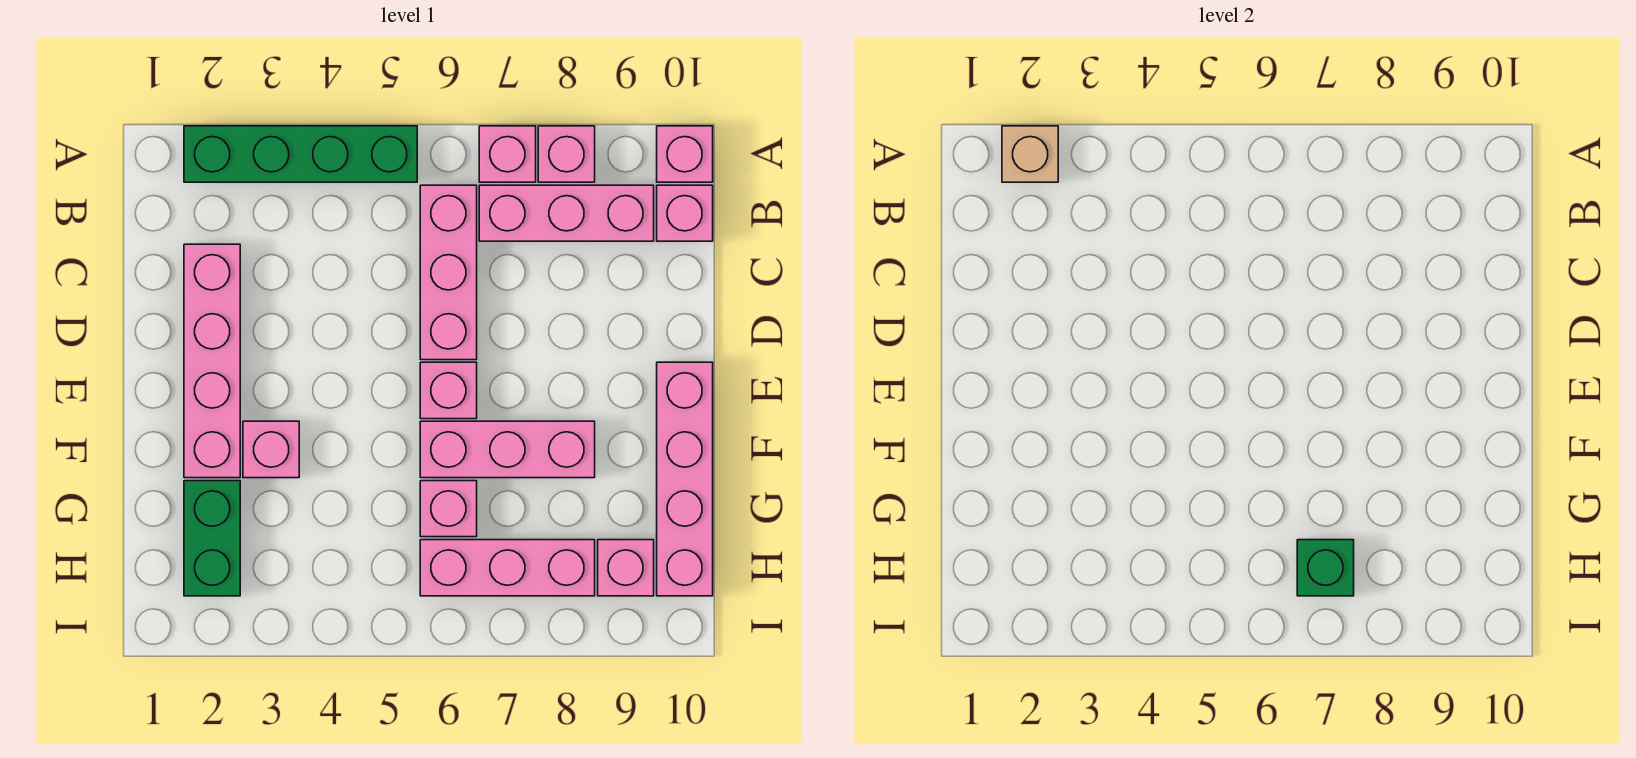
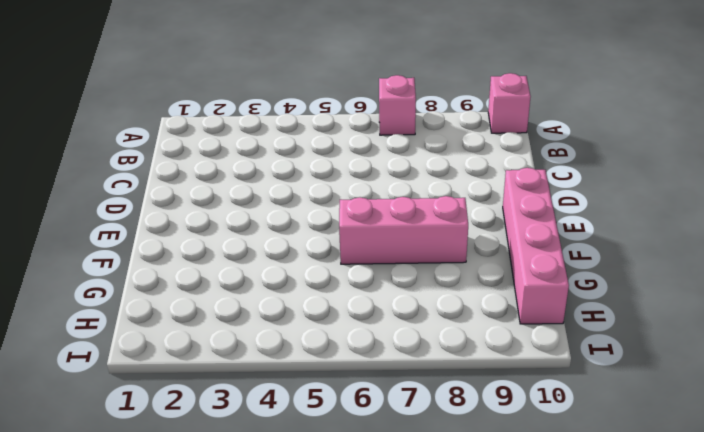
none -> green 1x4 brick [184,126,417,182]
none -> pink 1x1 brick [538,126,595,182]
none -> pink 1x3 brick [420,185,477,360]

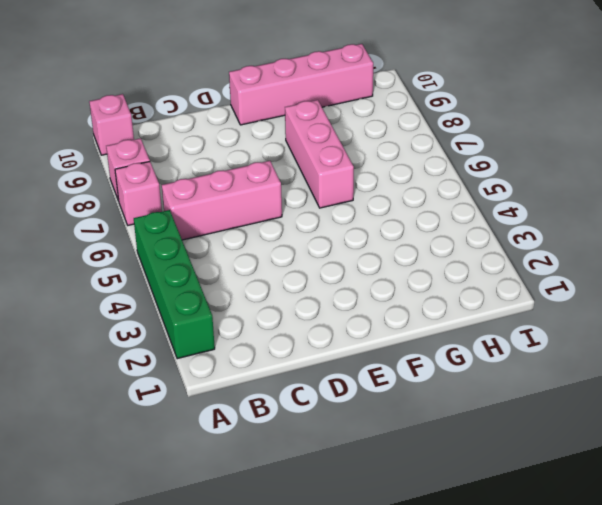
none -> pink 1x3 brick [479,185,654,241]
none -> pink 1x1 brick [657,185,713,241]
none -> pink 1x4 brick [184,244,240,478]

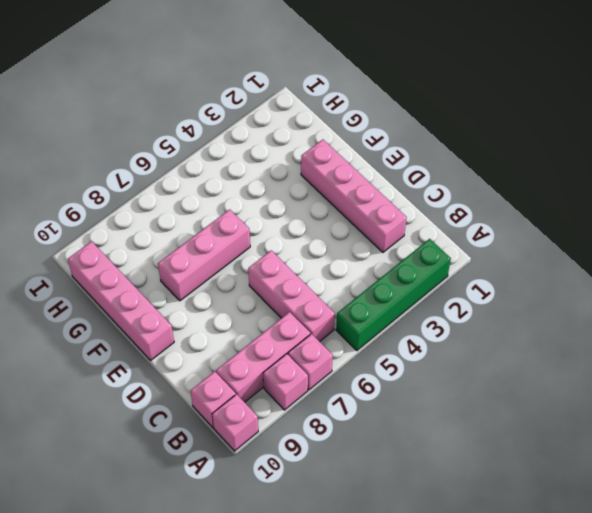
none -> pink 1x1 brick [420,362,477,419]
none -> pink 1x1 brick [243,421,299,478]
none -> green 1x2 brick [184,481,240,596]

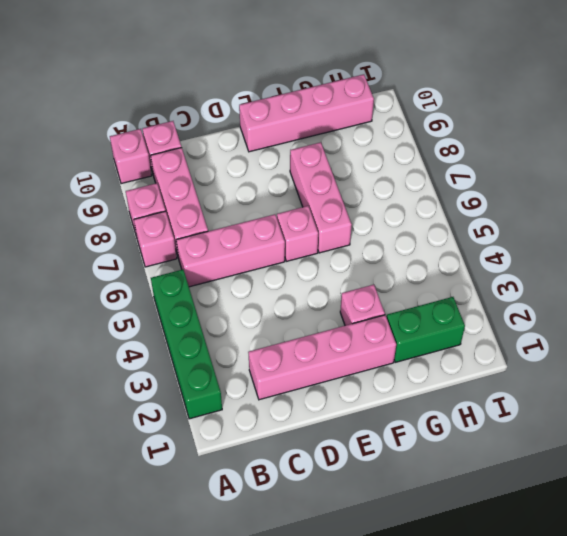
none -> pink 1x1 brick [420,481,477,537]
none -> pink 1x3 brick [420,540,595,596]
none -> pink 1x1 brick [598,540,654,596]

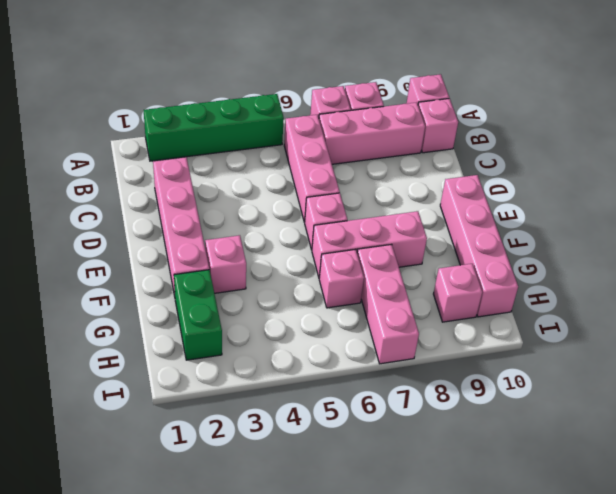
pink 1x3 brick [357,244,419,364] -> pink 1x3 brick turned to [420,540,595,596]
none -> tan 1x1 brick [1002,126,1058,182]
none -> green 1x1 brick [1297,540,1354,596]

